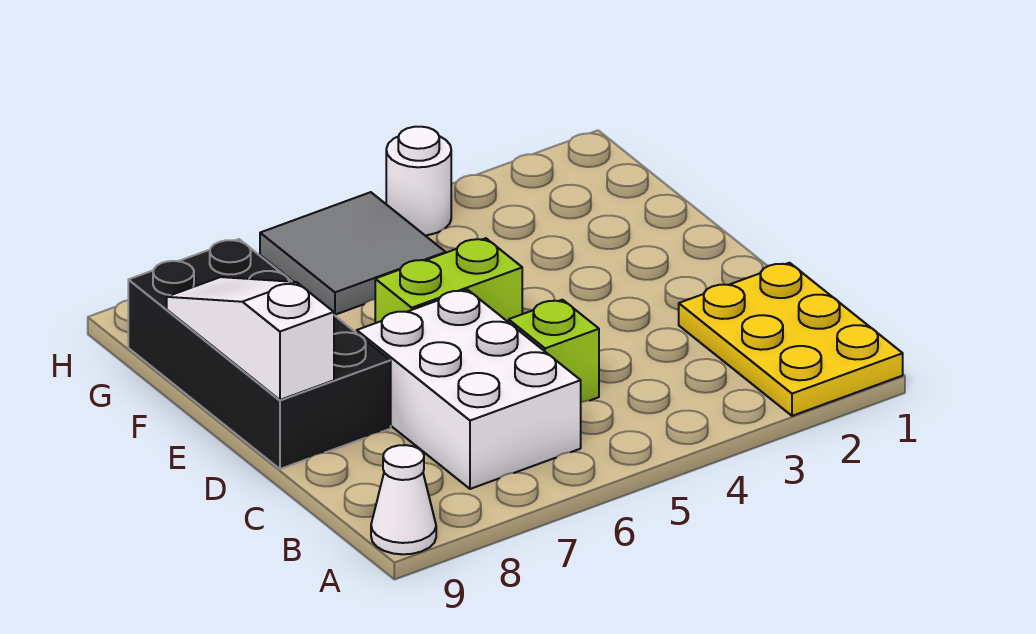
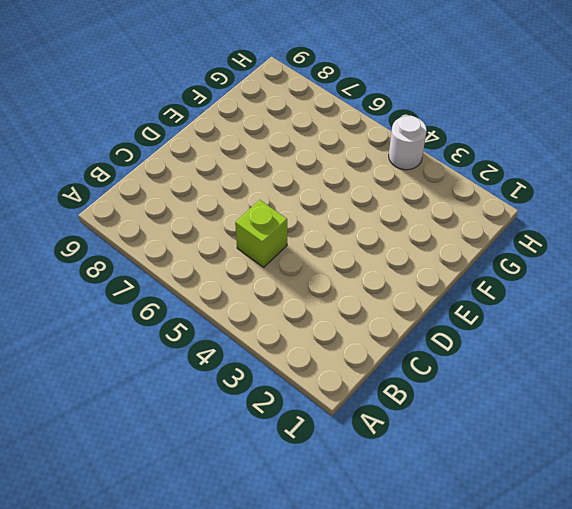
none -> yellow 2x3 plate [679,263,903,416]
none -> white 1x1 cone [371,445,436,554]

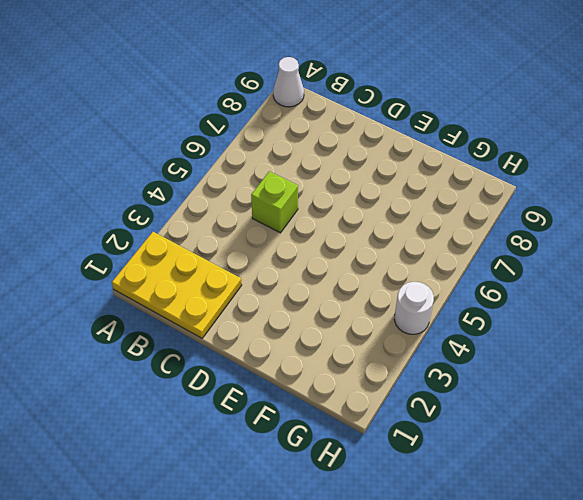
none -> white 2x3 brick [357,290,581,489]
none -> black 2x4 brick [128,239,391,469]

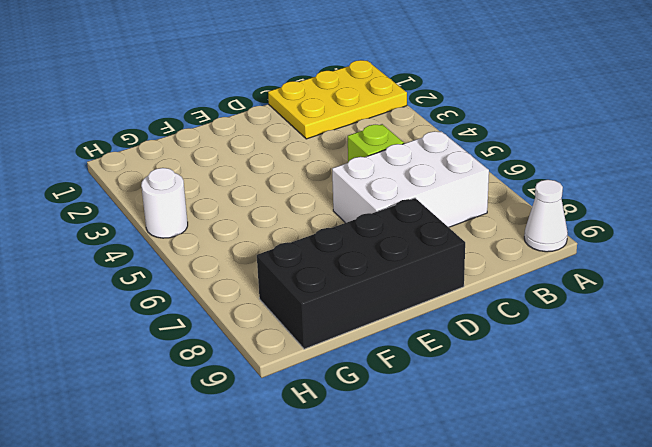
none -> lime 1x2 brick [375,238,522,323]
none -> grey 2x2 tile [260,192,446,315]

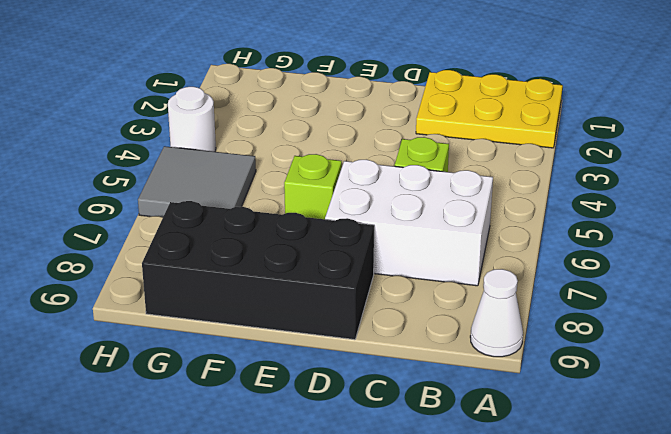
lime 1x1 brick [284,154,342,219] -> lime 1x2 brick [375,238,522,323]
none -> white 1x3 slope [167,277,334,400]

